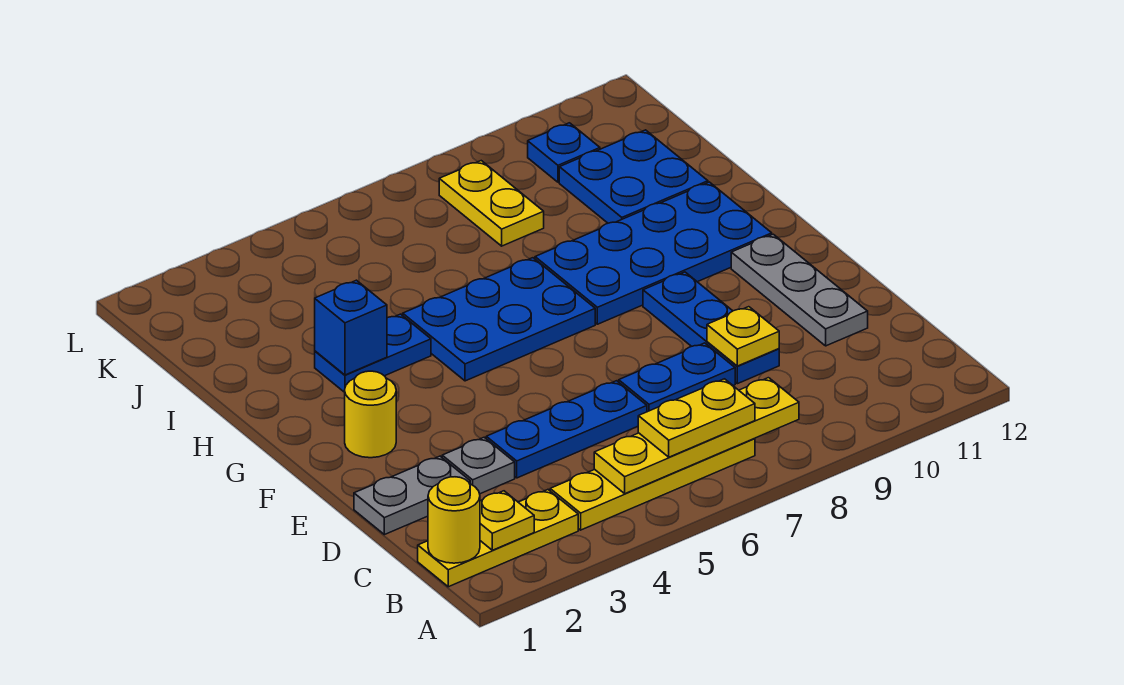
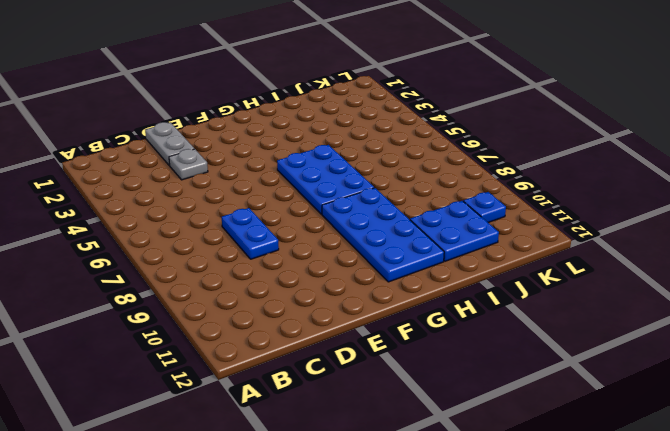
none -> yellow 1x3 plate [418,490,578,587]
none -> yellow 1x4 plate [550,439,755,530]
none -> blue 1x3 plate [486,381,647,478]

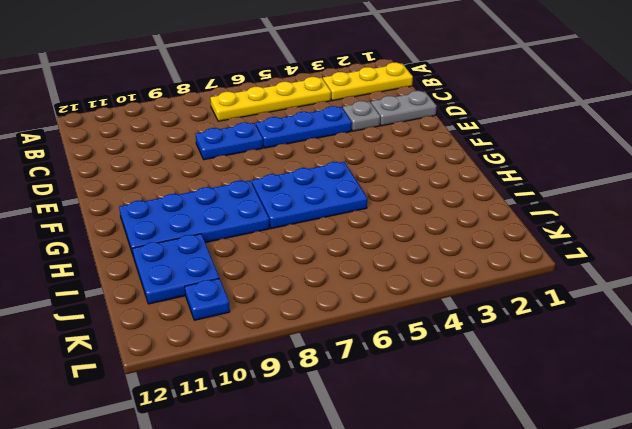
none -> blue 1x3 plate [643,272,779,384]
none -> grey 1x3 plate [731,234,868,346]
none -> yellow 1x1 round brick [345,371,396,458]

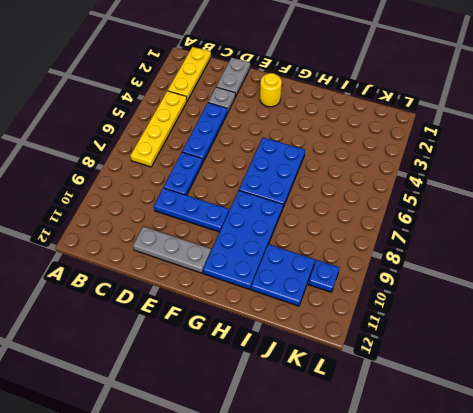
none -> blue 1x2 plate [315,314,431,392]
none -> yellow 1x2 plate [439,161,544,246]
none -> yellow 1x1 round brick [428,477,480,563]

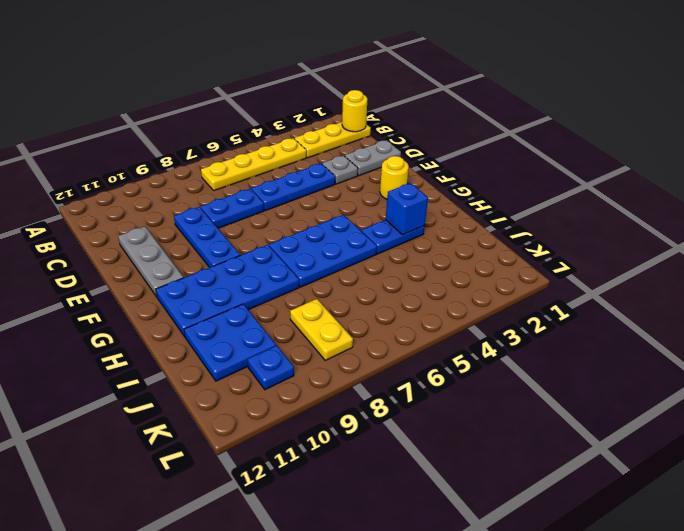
none -> yellow 1x1 plate [480,491,534,550]
none -> yellow 1x4 plate [594,378,799,494]
none -> yellow 1x1 plate [707,307,779,366]

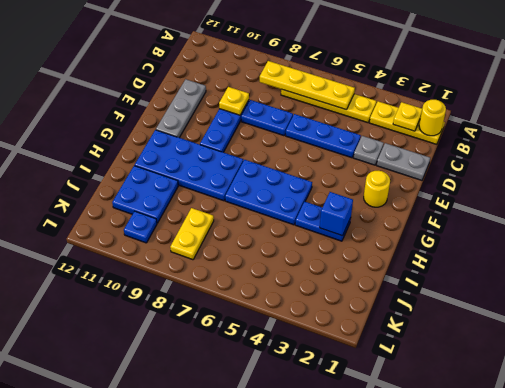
none -> yellow 1x2 plate [638,379,755,457]

